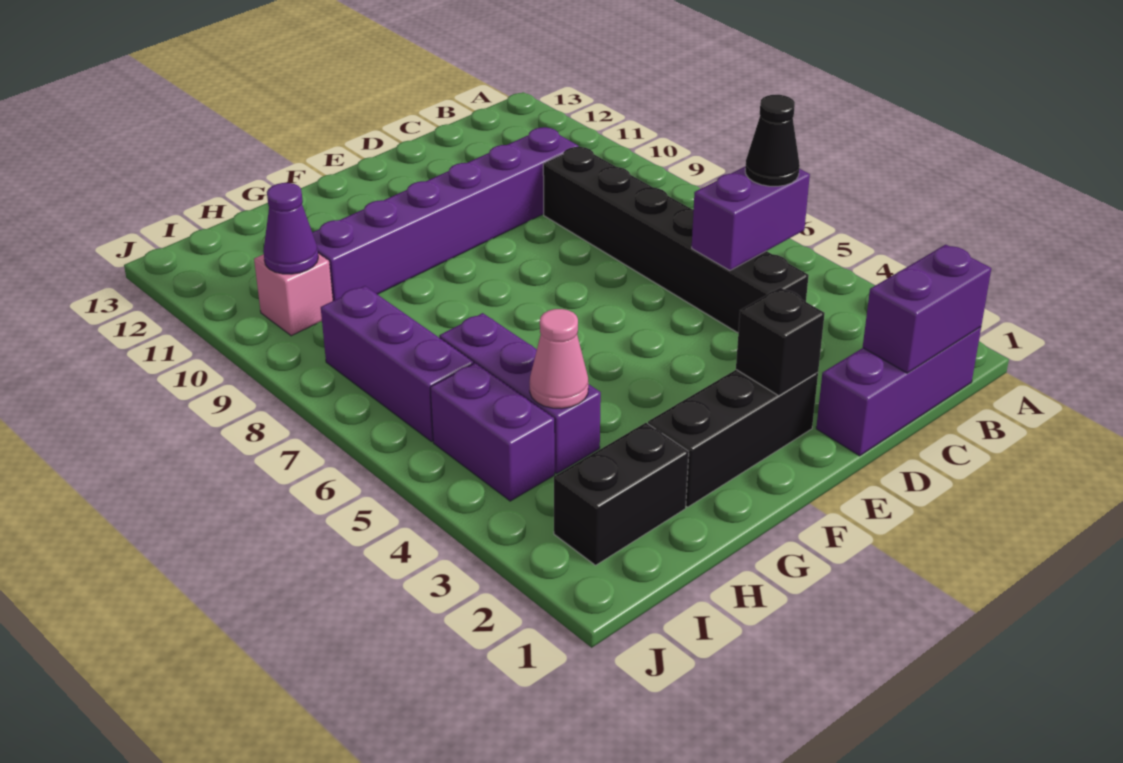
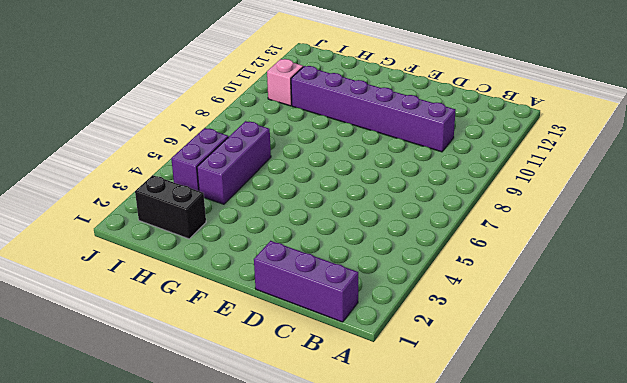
none -> black 1x6 brick [543,147,809,333]
none -> black 1x3 brick [648,370,818,507]
none -> purple 1x3 brick [321,286,474,442]

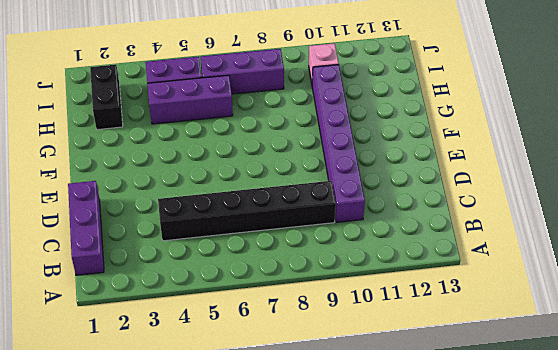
none -> black 1x3 brick [648,370,818,507]
none -> purple 1x2 brick [863,245,991,373]
none -> purple 1x2 brick [692,166,810,271]

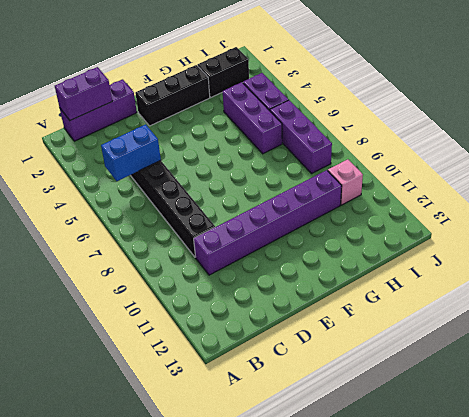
blue 1x2 brick [101,124,161,181] -> purple 1x2 brick [692,166,810,271]
none -> black 1x1 brick [736,288,825,396]
none -> pink 1x1 cone [530,309,588,409]
none -> purple 1x1 cone [263,183,318,274]

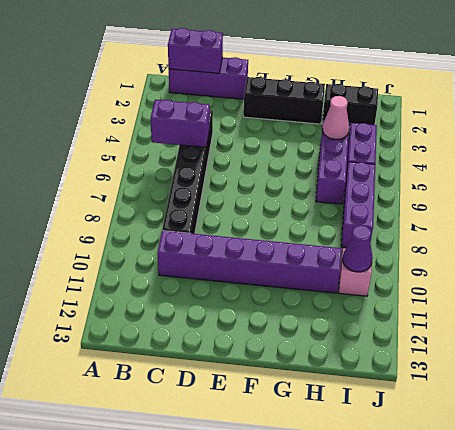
none -> black 1x1 brick [736,288,825,396]
none -> black 1x1 cone [745,95,800,186]

